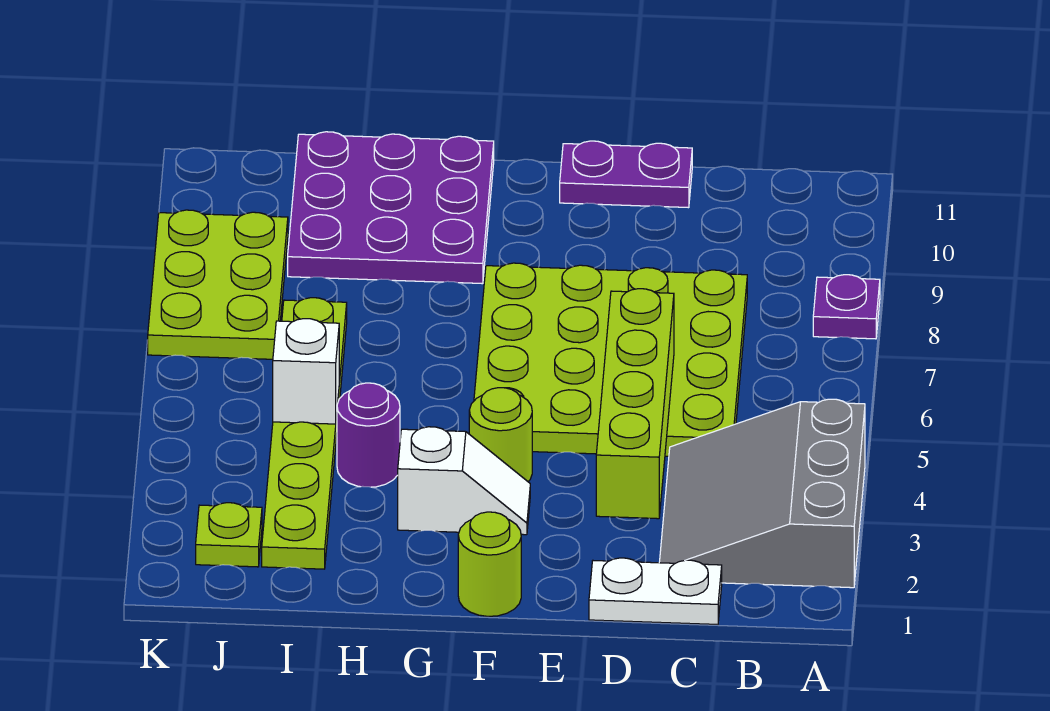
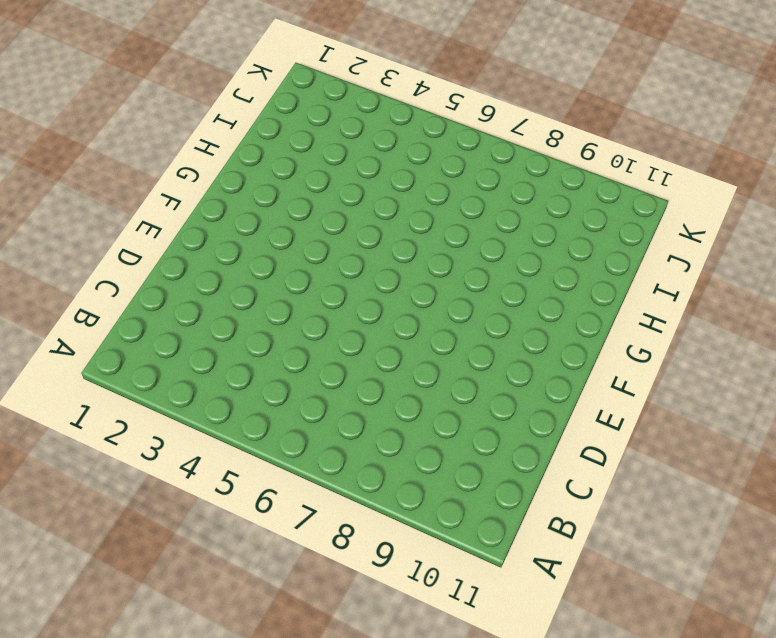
none -> grey 3x3 slope [659,399,865,588]
none -> purple 1x1 plate [813,275,880,339]
none -> white 1x2 plate [589,558,722,624]

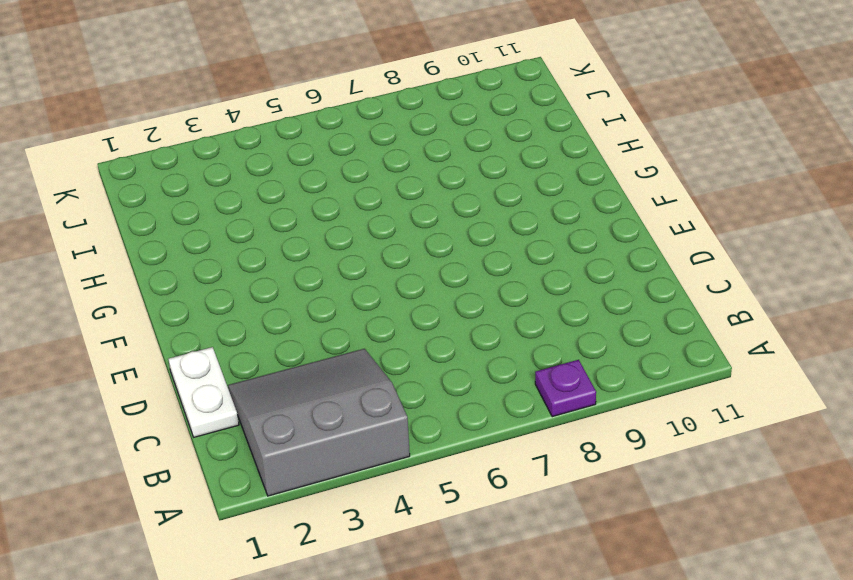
none -> lime 4x4 plate [474,263,747,456]
none -> purple 1x2 plate [560,141,692,208]
none -> lime 1x1 round brick [458,512,521,616]

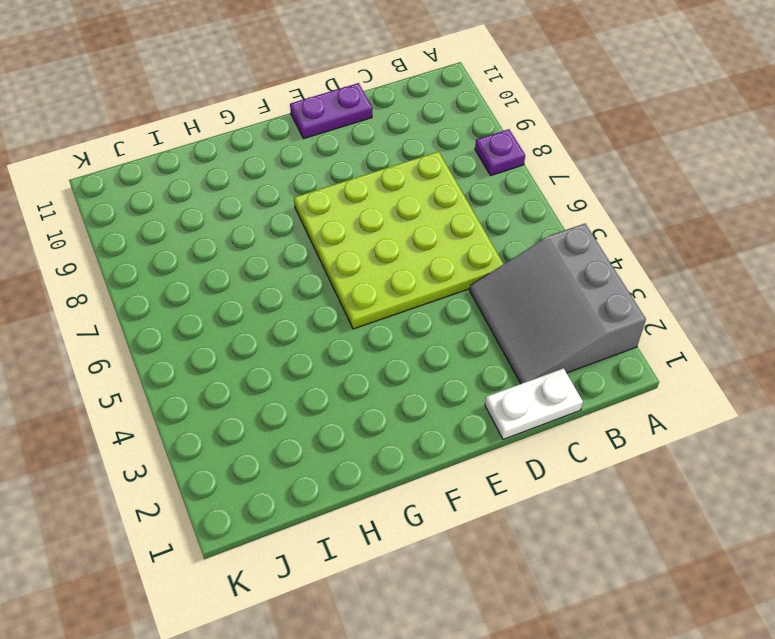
none -> lime 1x1 round brick [458,512,521,616]
none -> white 1x2 slope [398,427,530,535]
none -> lime 1x1 round brick [469,388,532,481]

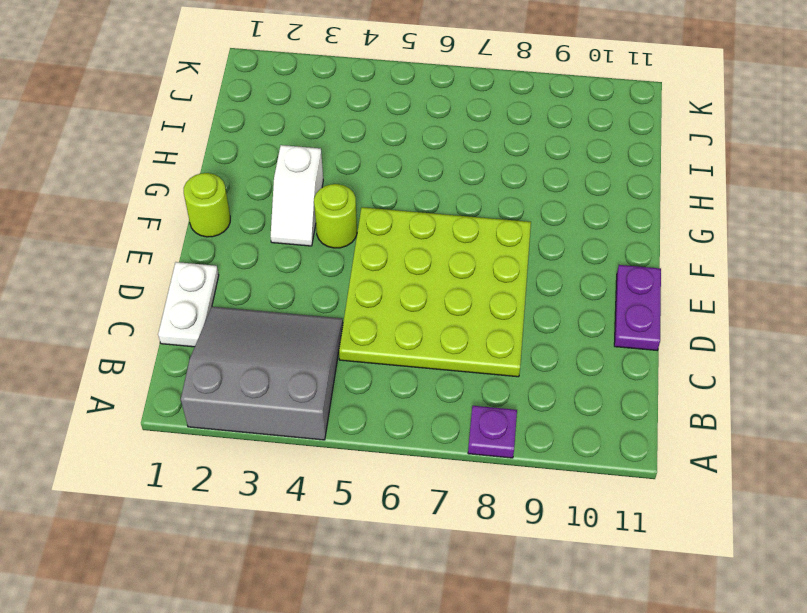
none -> purple 3x3 plate [288,132,494,284]
none -> purple 1x1 round brick [337,383,400,487]
none -> lime 1x6 plate [262,298,347,569]

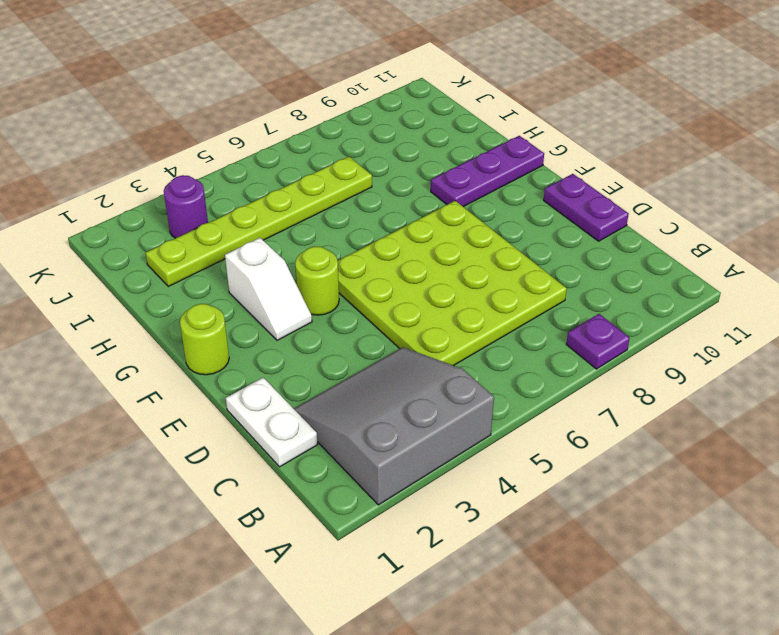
purple 1x3 plate [431,136,544,207] -> purple 3x3 plate [288,132,494,284]
purple 1x1 round brick [164,175,208,238] -> purple 1x1 round brick moved to [337,383,400,487]
none -> lime 1x1 plate [196,503,262,567]
none -> lime 2x3 plate [148,210,288,359]
none -> lime 1x4 brick [596,289,674,519]

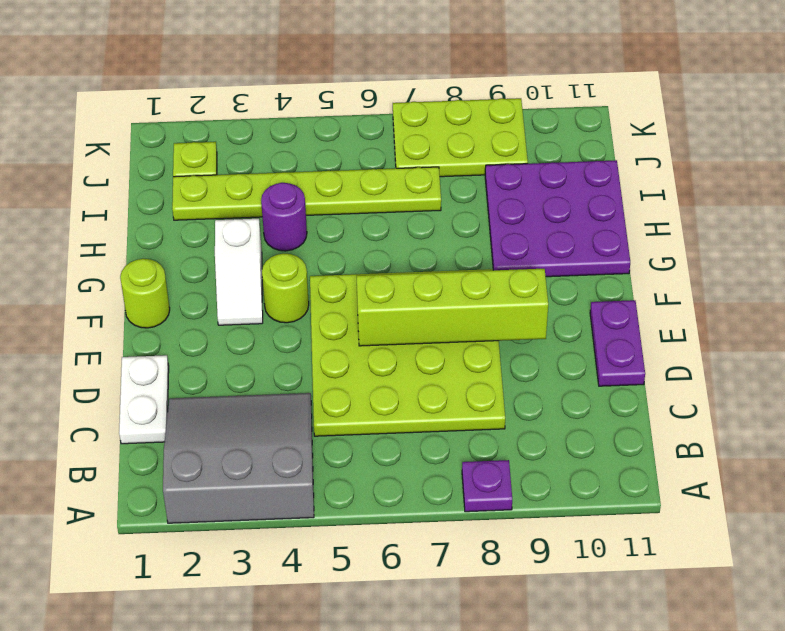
lime 1x4 brick [357,269,548,346] -> lime 1x4 brick moved to [596,289,674,519]
none -> white 1x1 brick [273,319,339,424]

